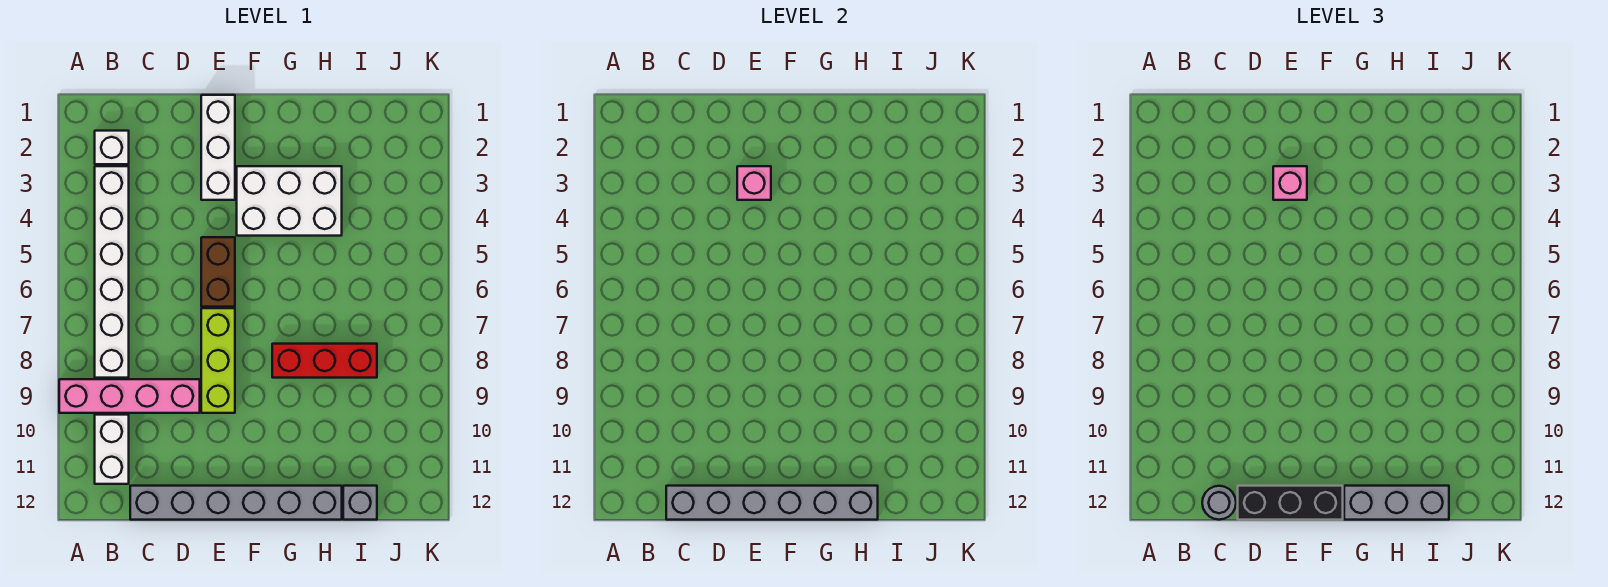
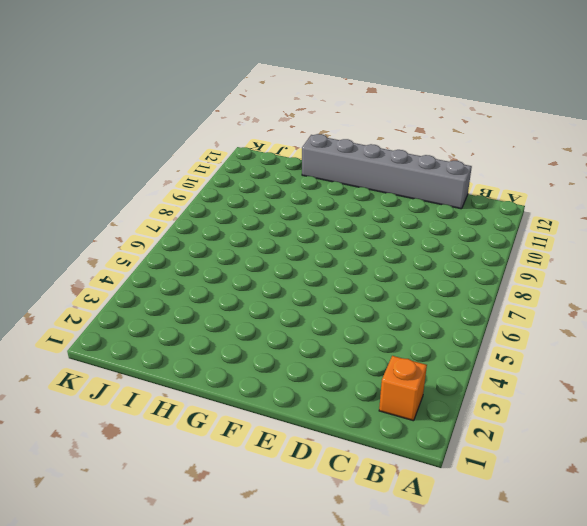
orange 1x1 brick [379,356,427,421] -> white 1x1 brick [95,131,129,164]
none -> pink 1x4 brick [59,379,200,413]
none -> white 1x6 brick [95,166,129,378]
none -> white 1x2 brick [95,415,129,484]

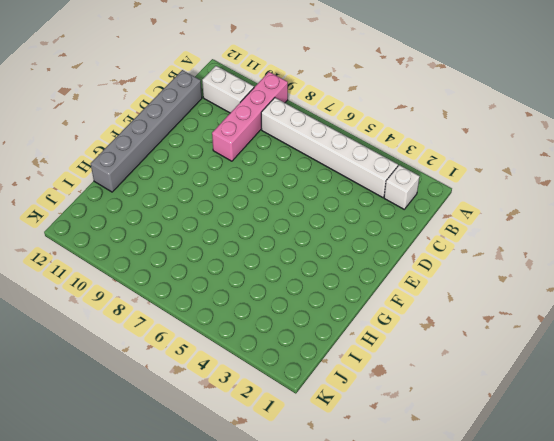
none -> white 1x3 brick [201,95,235,200]
none -> brown 1x2 brick [201,237,235,307]
none -> lime 1x3 brick [201,308,235,413]

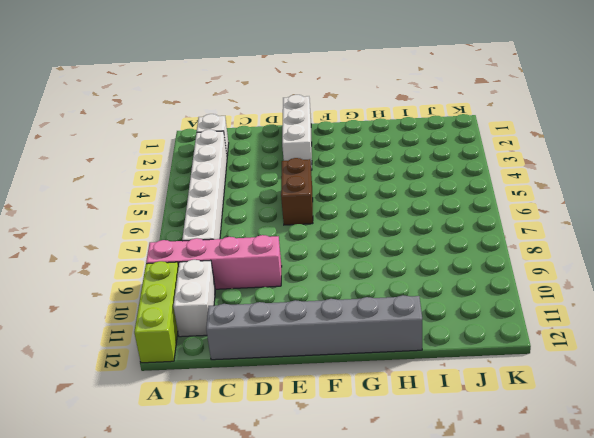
lime 1x3 brick [134,261,179,363] -> lime 1x3 brick moved to [201,308,235,413]
none -> white 2x3 brick [237,166,342,236]
none -> red 1x3 brick [272,344,377,378]
none -> grey 1x1 brick [343,486,377,520]

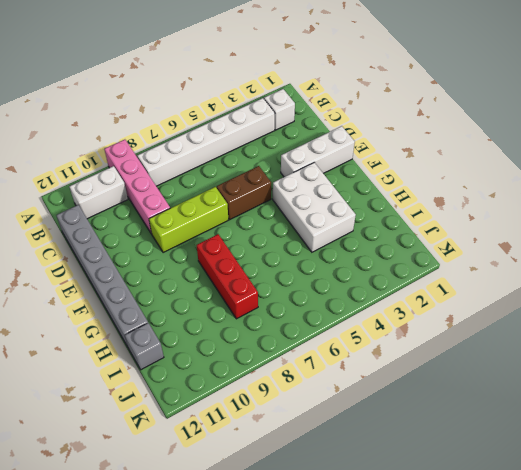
none -> grey 1x6 brick [666,486,878,520]
none -> pink 1x1 brick [737,166,771,200]
none -> grey 1x1 round brick [1202,486,1236,520]

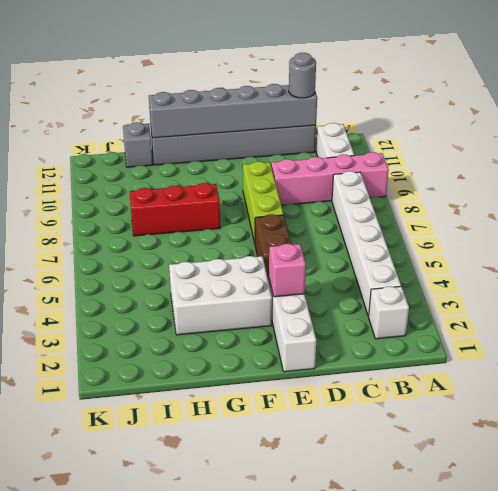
none -> black 1x3 brick [1238,486,1343,520]
none -> pink 1x1 brick [1273,166,1307,200]
none -> grey 1x3 brick [1344,486,1449,520]

